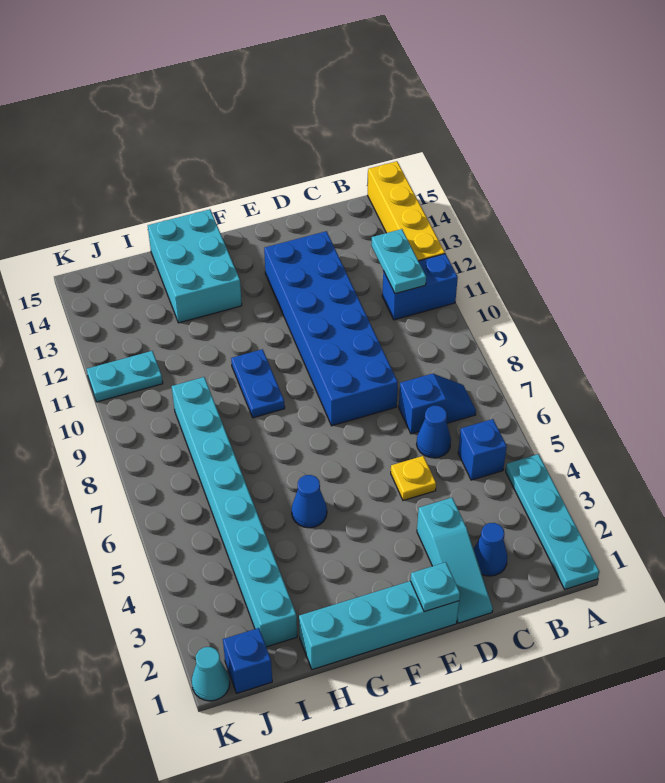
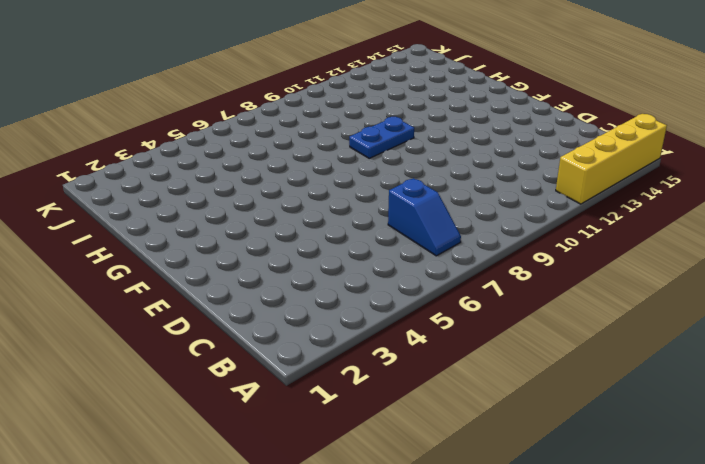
none -> cyan 1x4 plate [506,454,599,589]
none -> blue 1x2 brick [382,254,458,320]
none -> blue 1x1 brick [458,419,507,480]

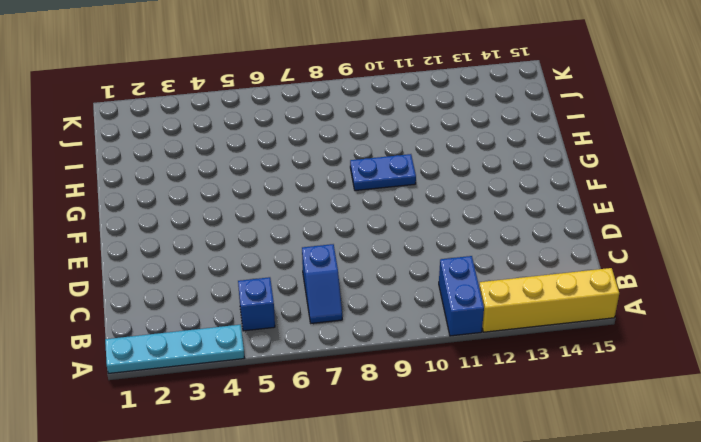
none -> blue 1x1 cone [474,523,508,576]
none -> blue 1x1 cone [417,406,451,458]
none -> cyan 1x3 slope [417,498,493,623]

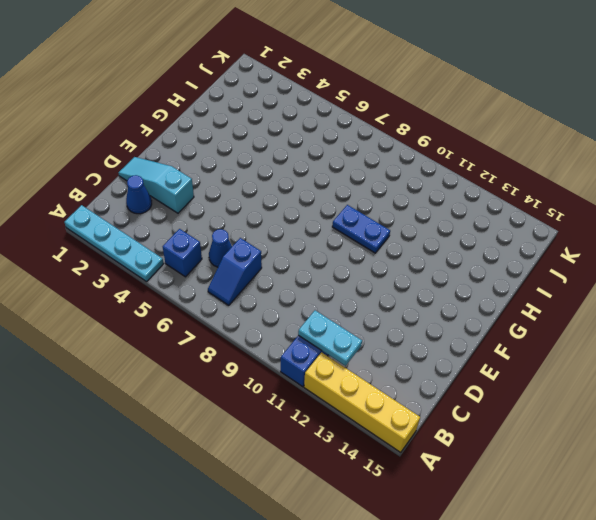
none -> yellow 1x1 plate [391,456,436,501]
none -> blue 2x6 brick [264,231,398,426]
none -> cyan 1x4 brick [299,581,459,670]

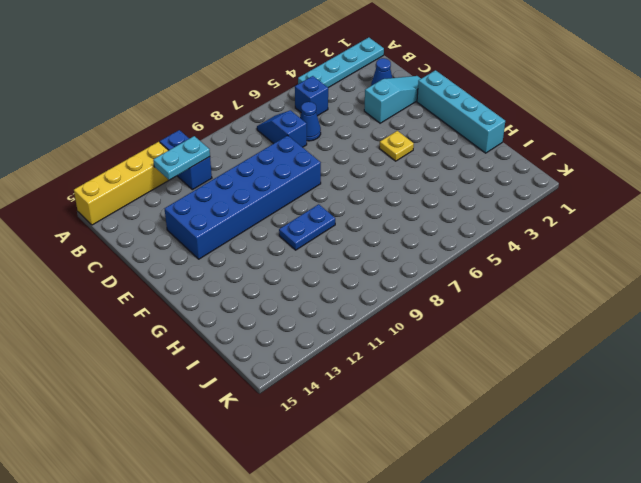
yellow 1x1 plate [379,131,414,161] -> yellow 1x1 plate moved to [391,456,436,501]
none -> blue 1x1 cone [292,475,327,528]
none -> cyan 2x3 brick [148,209,242,323]
none -> cyan 1x8 brick [172,377,297,647]

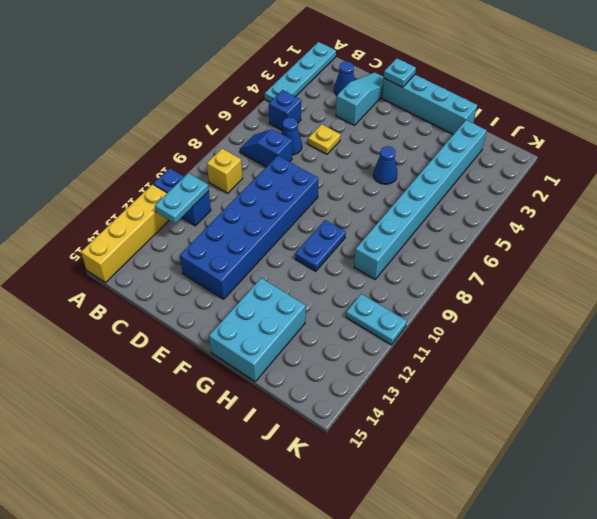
yellow 1x1 brick [207,149,242,193] -> none
none -> blue 1x1 brick [223,628,272,693]
none -> cyan 1x1 cone [192,647,230,701]

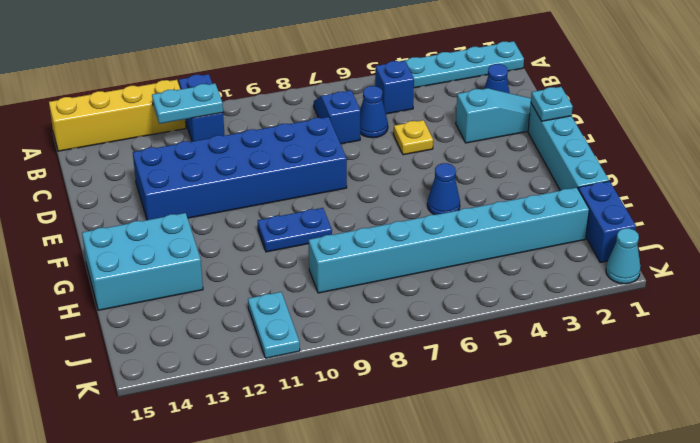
blue 1x2 brick [578,181,636,263] -> blue 1x1 brick [223,628,272,693]

